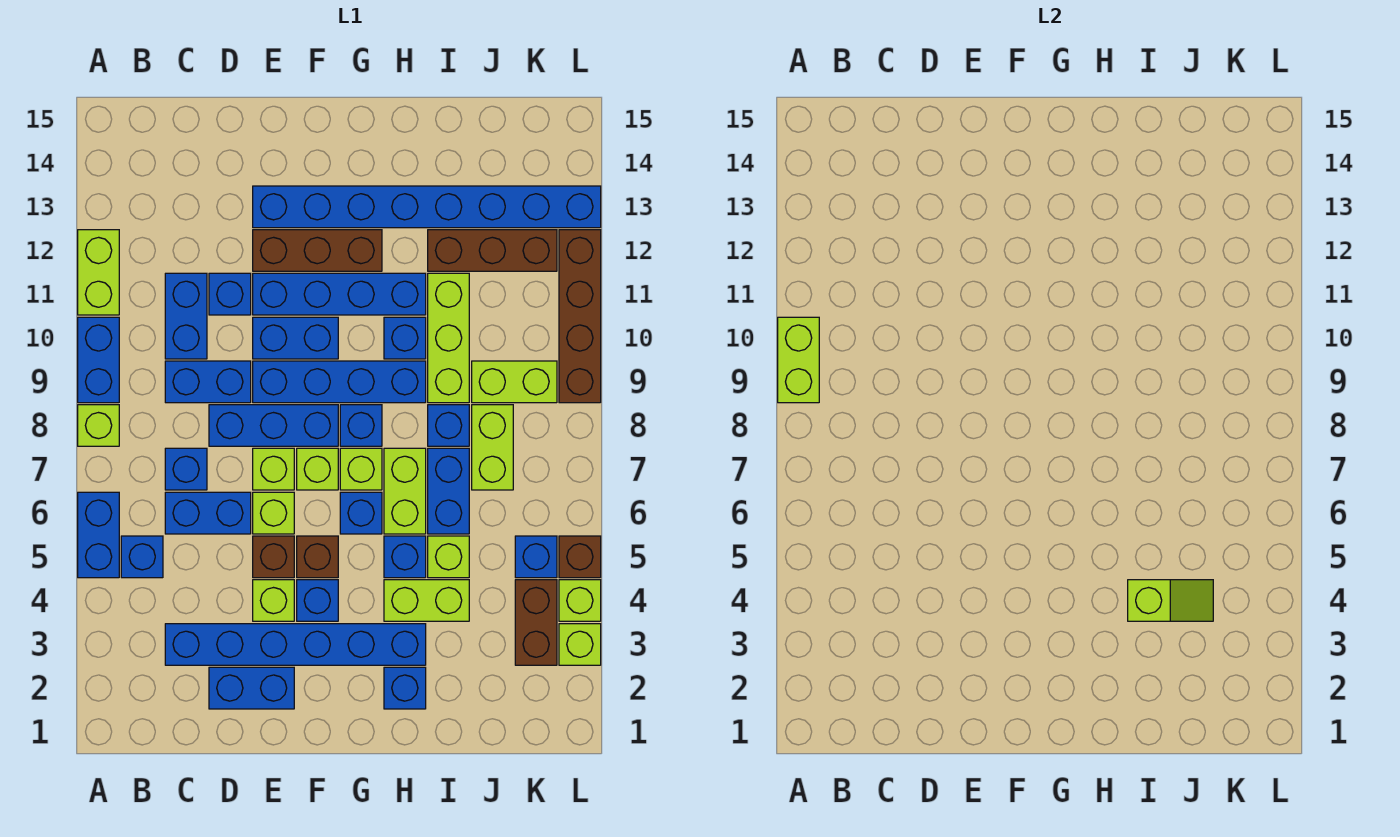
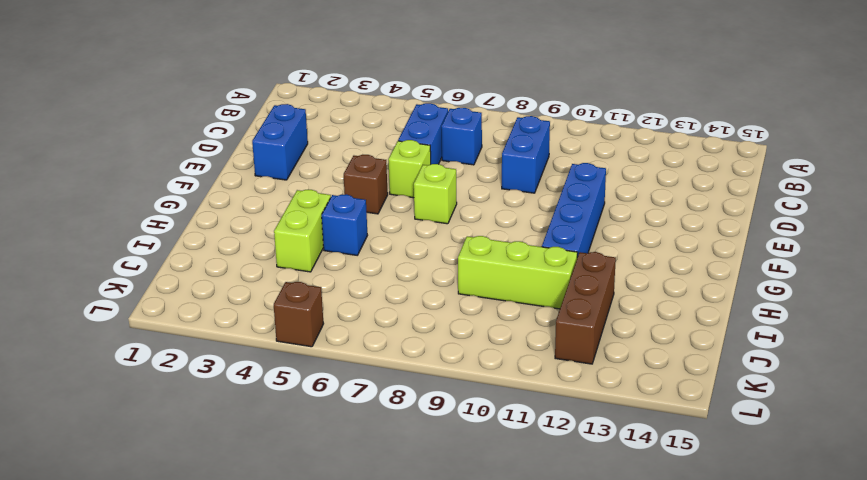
none -> blue 1x2 brick [78,492,119,578]
none -> lime 1x1 brick [78,405,119,446]
none -> blue 1x2 brick [78,317,119,403]
none -> lime 1x2 brick [78,230,119,315]

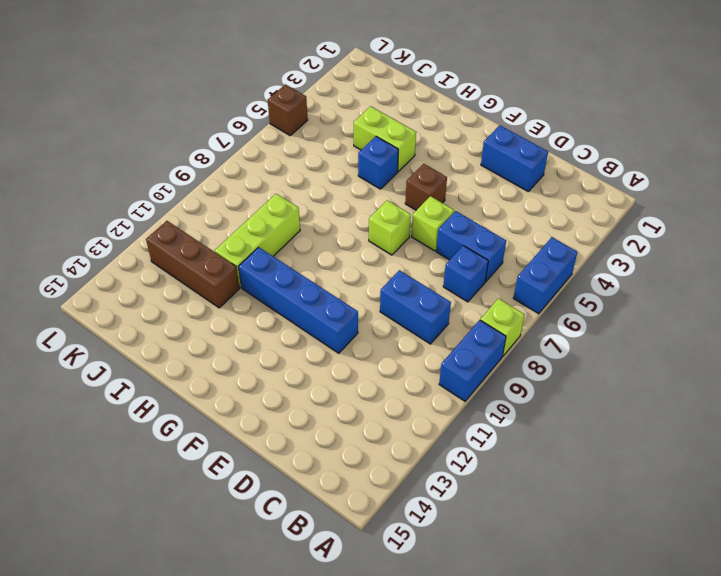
none -> lime 1x2 brick [78,230,119,315]
none -> blue 1x1 brick [121,536,163,578]
none -> blue 1x6 brick [165,624,426,665]
none -> blue 1x2 brick [165,273,207,359]

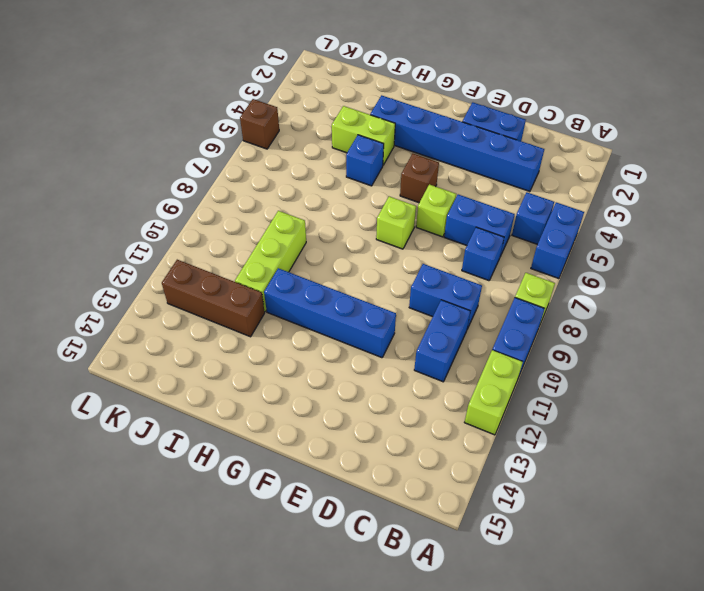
none -> blue 1x3 brick [209,405,338,446]
none -> blue 1x1 brick [209,273,251,315]
none -> lime 1x1 brick [253,580,294,621]
none -> brown 1x1 brick [253,536,294,578]

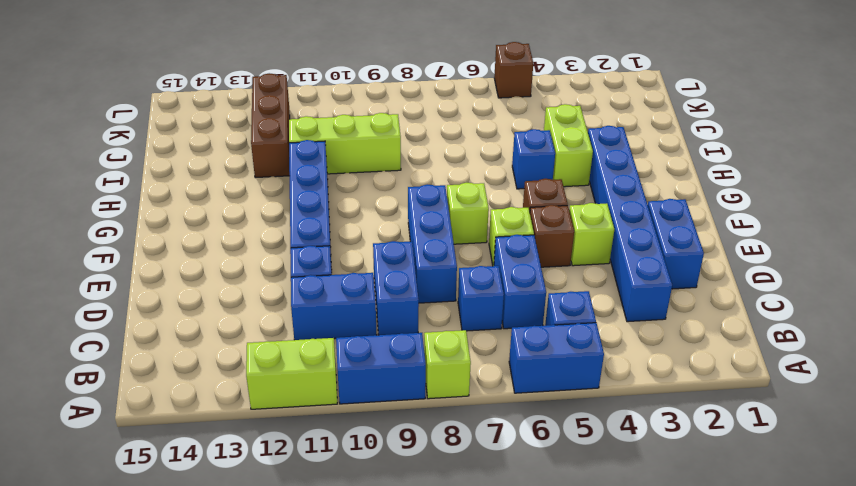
none -> lime 1x1 brick [253,448,294,490]
none -> blue 1x4 brick [253,361,426,403]
none -> blue 1x2 brick [253,317,338,359]
none -> brown 1x3 brick [253,230,382,271]

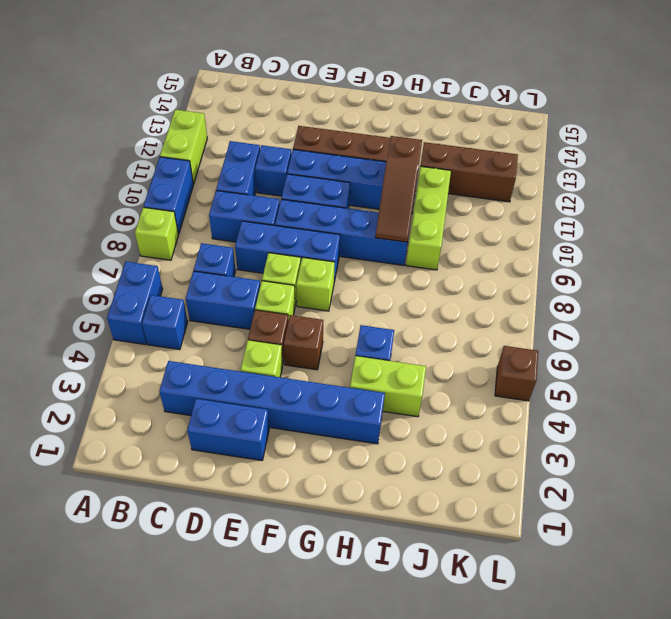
brown 1x3 slope [375,136,422,242] -> none
none -> blue 1x8 brick [253,186,601,228]
none -> blue 1x1 brick [297,580,338,621]
none -> blue 1x1 brick [340,492,382,534]
none -> lime 1x1 brick [340,448,382,490]

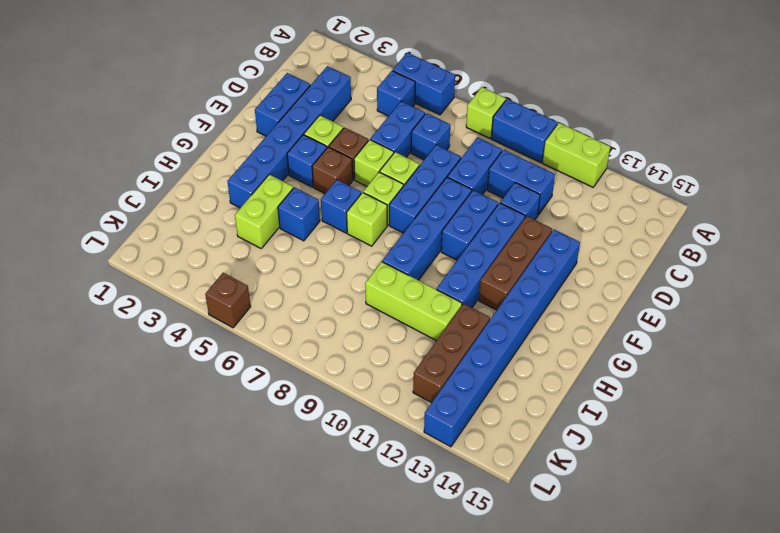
none -> blue 1x1 brick [340,405,382,446]
none -> blue 1x1 brick [384,667,426,709]
none -> lime 1x2 brick [384,448,426,534]
none -> blue 1x1 brick [384,317,426,359]

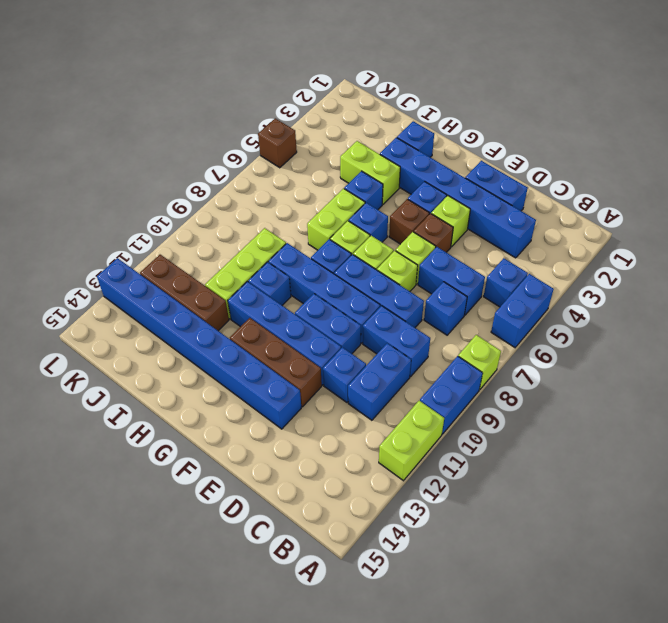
none -> lime 1x1 brick [428,536,469,578]
none -> blue 1x2 brick [428,448,469,534]
none -> blue 1x1 brick [428,405,469,446]
none -> lime 1x2 brick [472,405,513,490]

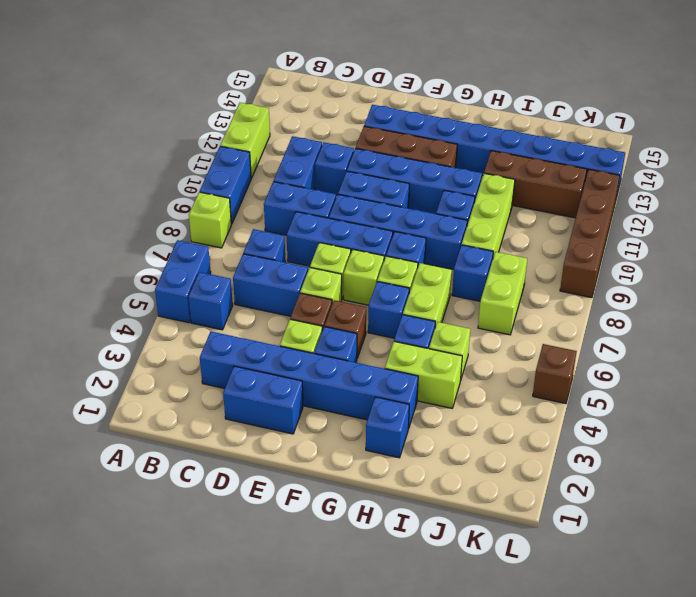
none -> blue 1x2 brick [428,448,469,534]
none -> lime 1x2 brick [472,361,557,403]
none -> brown 1x2 brick [515,580,557,665]
none -> blue 1x1 brick [515,536,557,578]

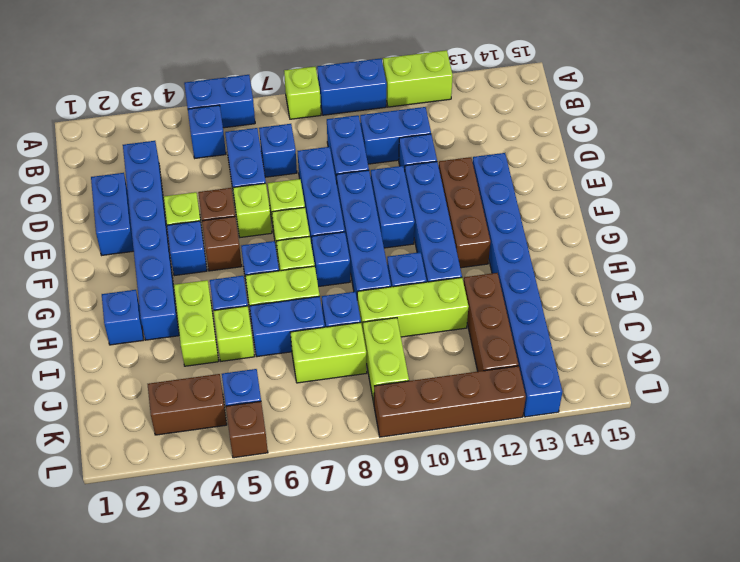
none -> lime 1x1 brick [559,624,601,665]
none -> lime 1x1 brick [559,580,601,621]
none -> lime 1x2 brick [778,317,819,403]
none -> lime 1x2 slope [1128,580,1213,621]

